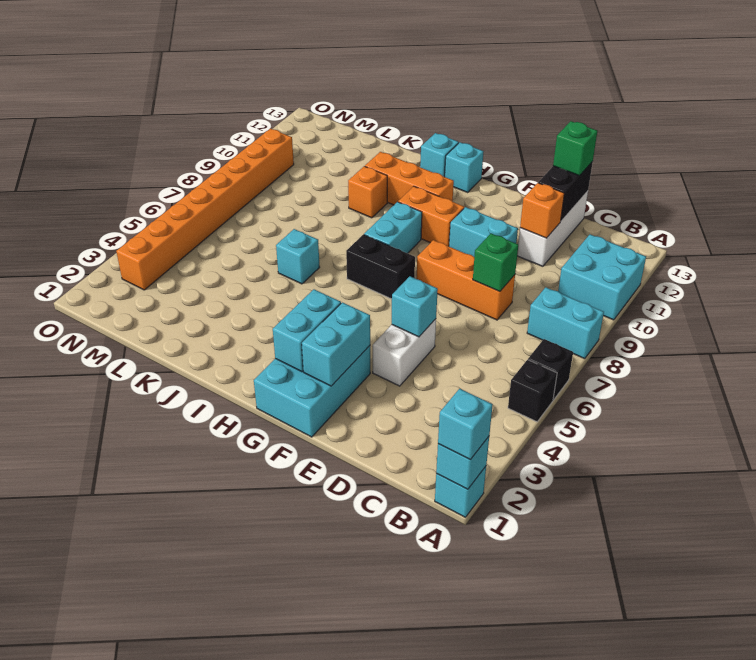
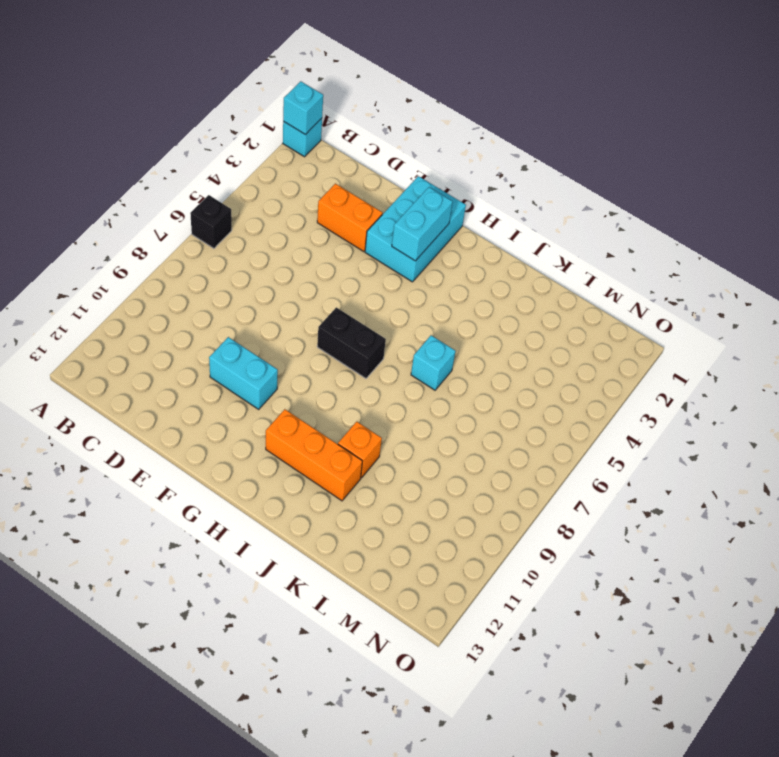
orange 1x2 brick [317,184,383,252] -> orange 1x2 brick moved to [398,186,464,246]
none -> black 1x1 brick [508,360,557,422]
none -> cyan 1x2 brick [527,287,604,359]
none -> cyan 2x2 brick [558,234,646,320]

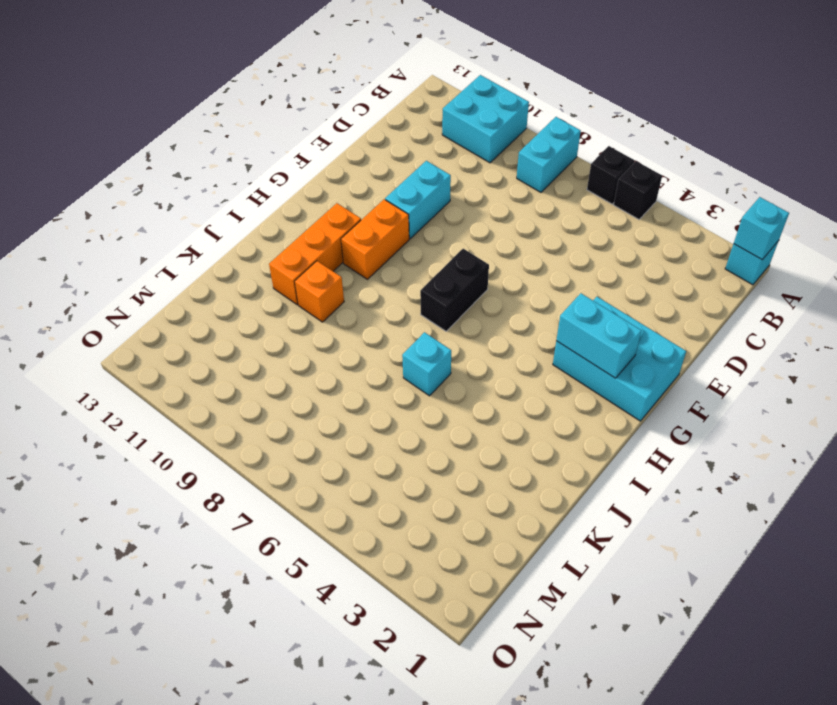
none -> orange 1x3 brick [417,240,515,320]
none -> white 1x3 brick [517,191,588,266]
none -> white 1x2 brick [373,319,436,386]

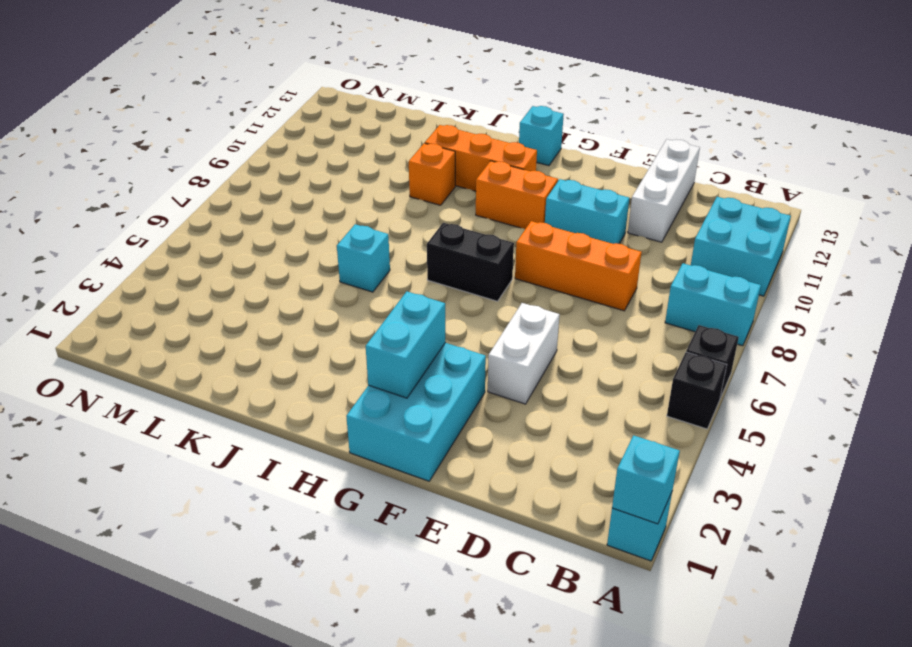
none -> cyan 1x2 brick [364,202,422,253]
none -> cyan 1x1 brick [420,133,459,177]
none -> orange 1x8 brick [116,129,294,290]

